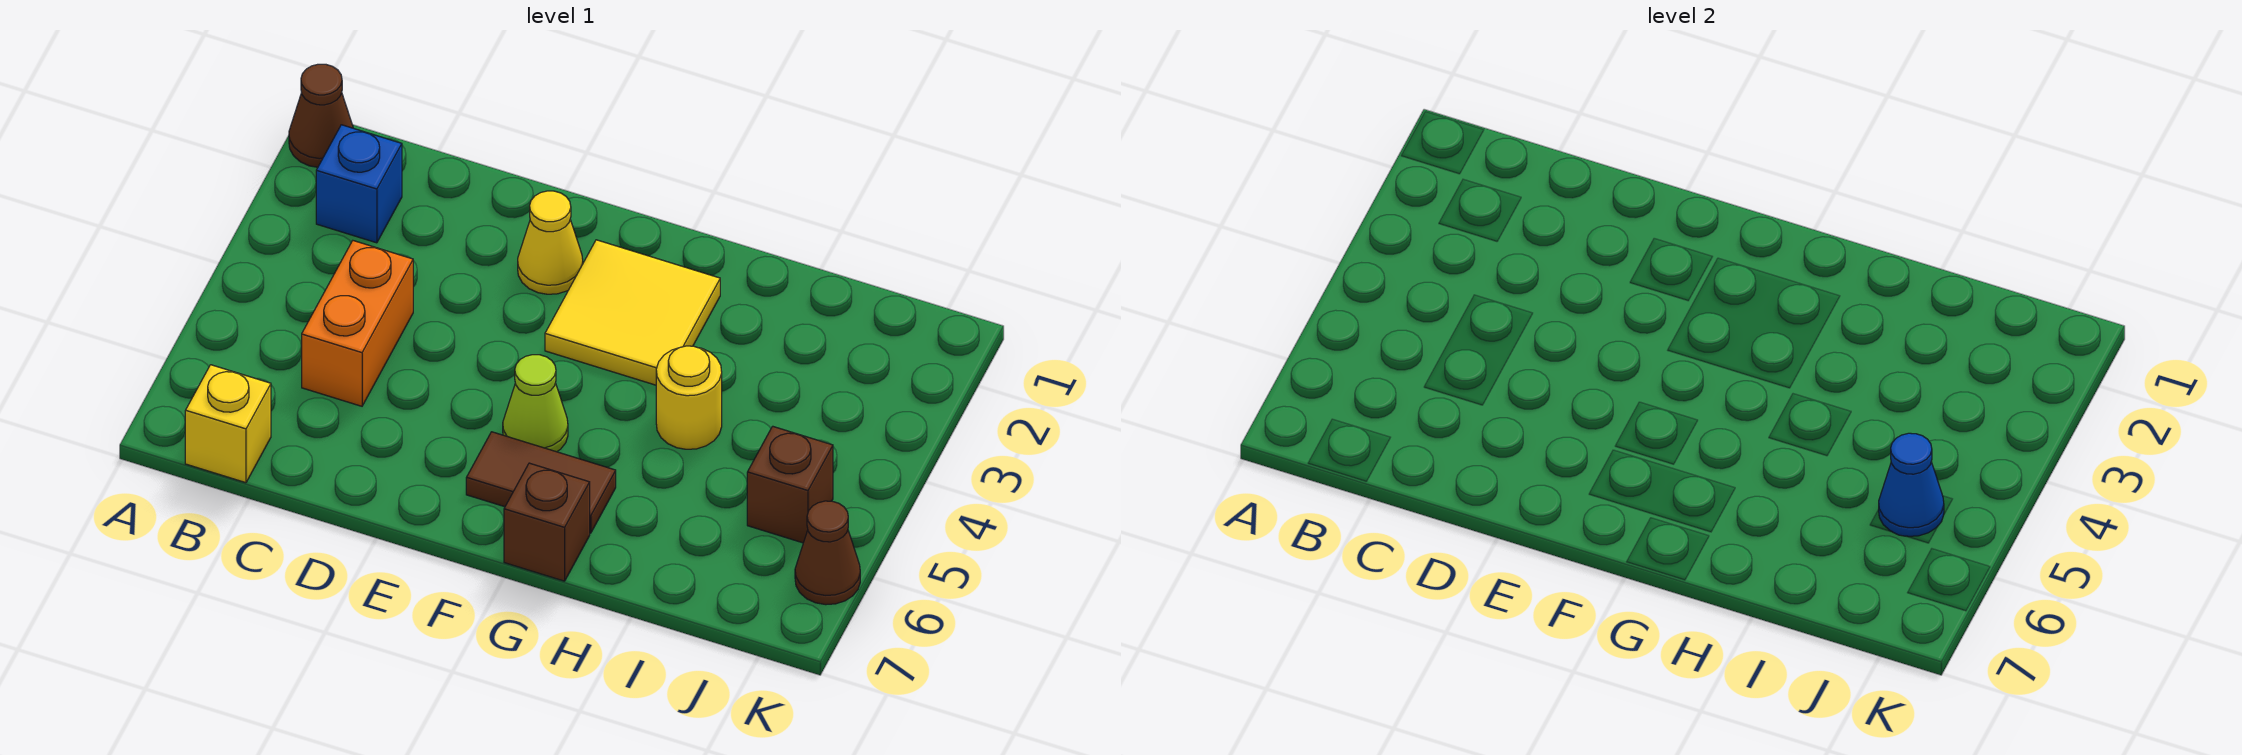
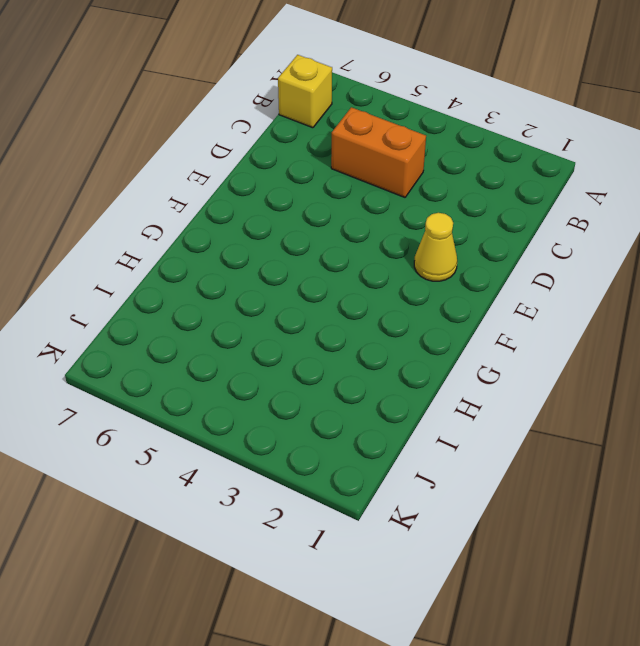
none -> brown 1x1 cone [289,64,353,167]
none -> blue 1x1 brick [316,125,402,243]
none -> yellow 2x2 tile [545,240,720,385]

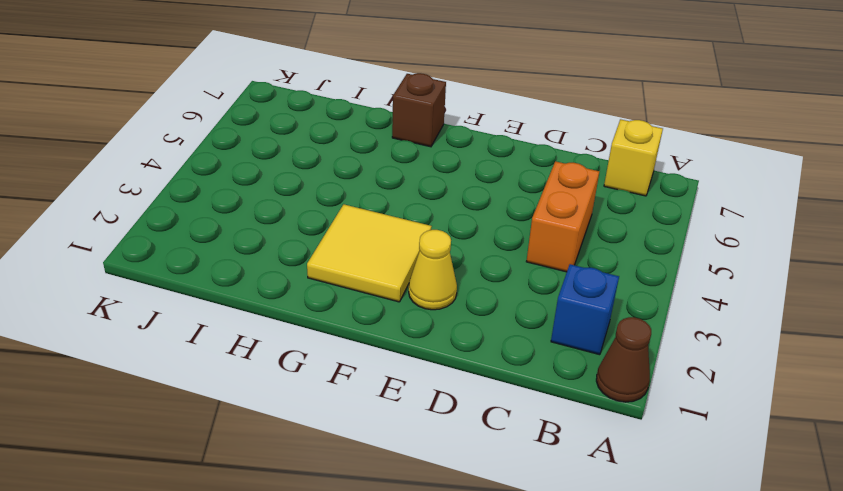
none -> lime 1x1 cone [503,355,568,452]
none -> brown 1x2 tile [466,432,616,533]
none -> yellow 1x1 round brick [656,346,722,449]

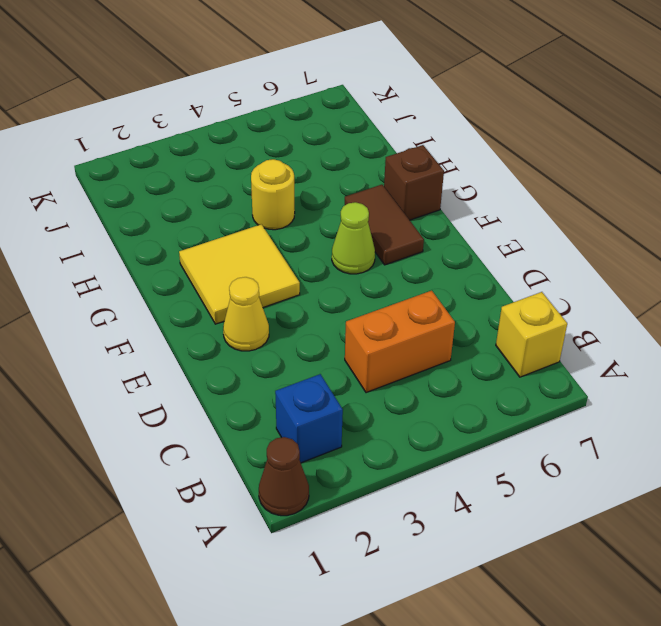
none -> brown 1x1 brick [747,426,833,543]
none -> brown 1x1 cone [795,501,860,605]
none -> blue 1x1 cone [1879,433,1944,536]

